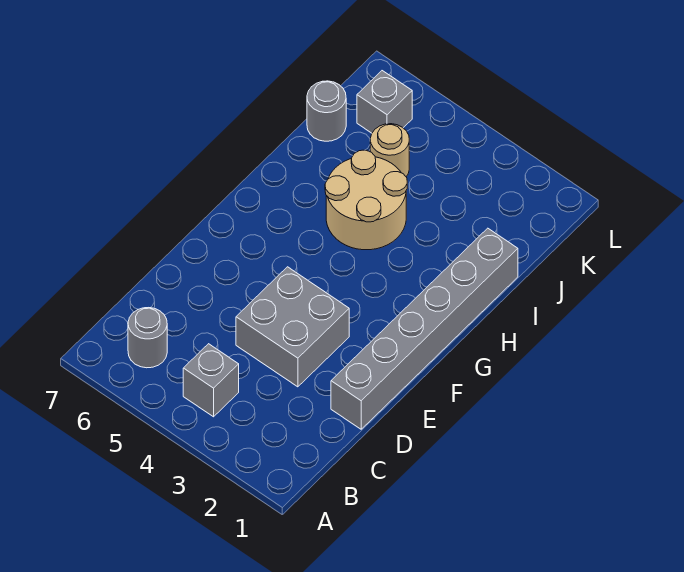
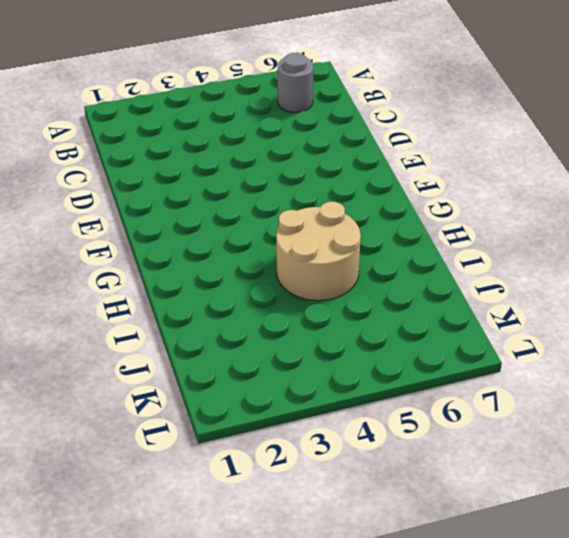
none -> grey 1x1 brick [183,344,239,417]
none -> grey 1x6 brick [331,228,518,429]

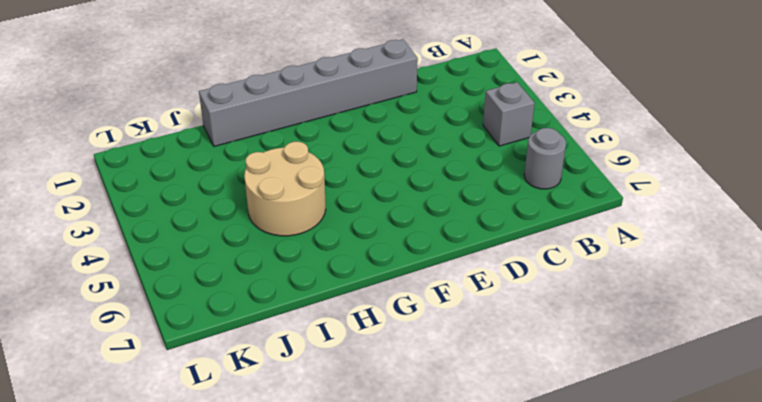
none -> grey 2x2 brick [236,267,349,387]
none -> tan 1x1 round brick [370,124,409,176]

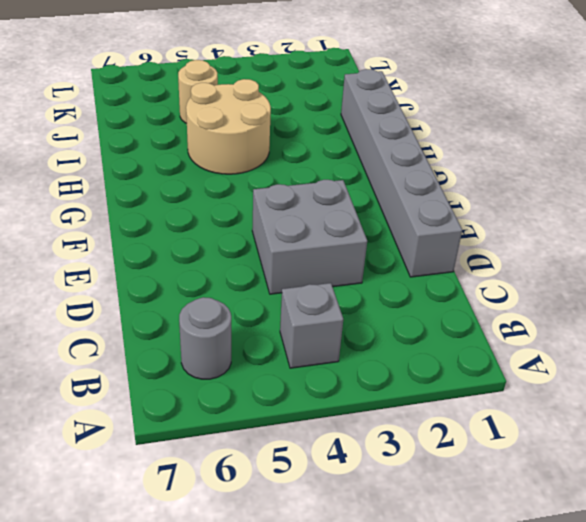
none -> grey 1x1 round brick [307,81,346,141]
none -> grey 1x1 brick [357,71,412,133]

